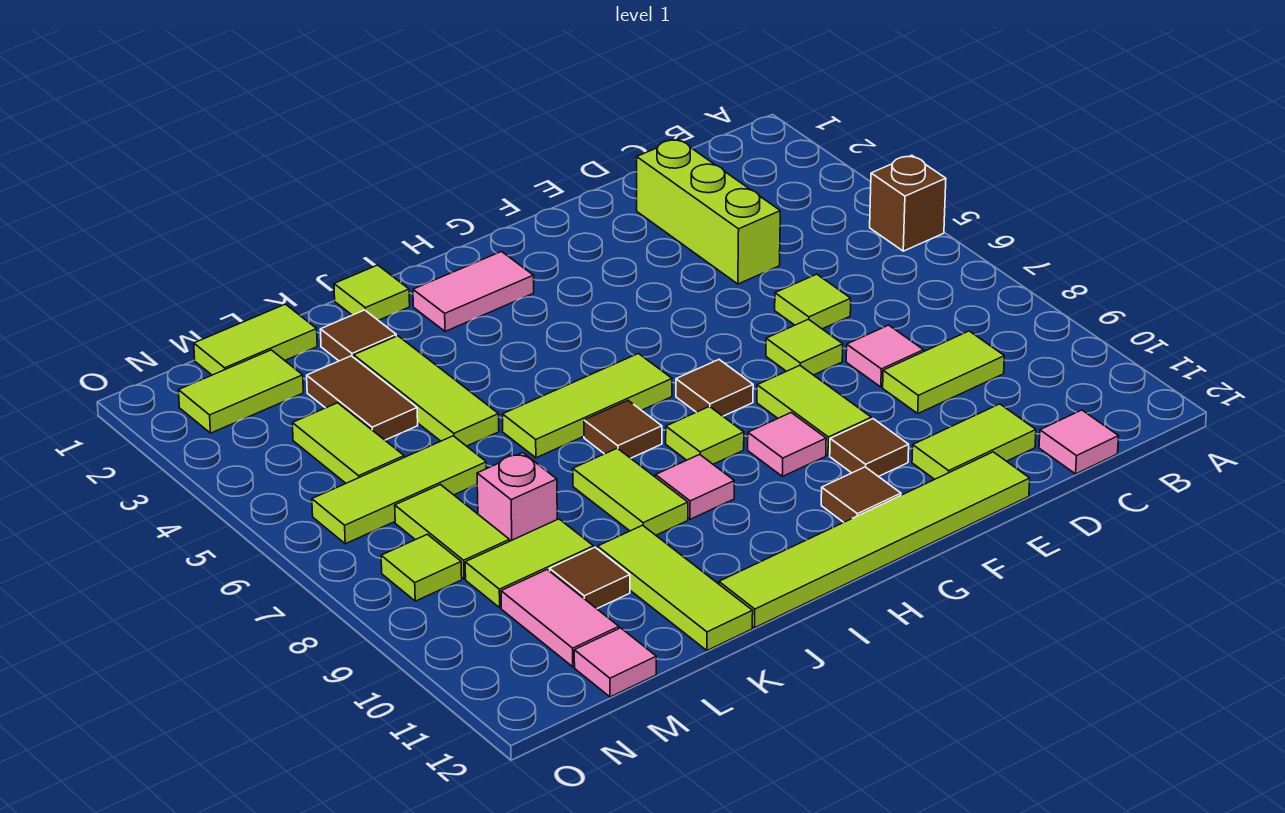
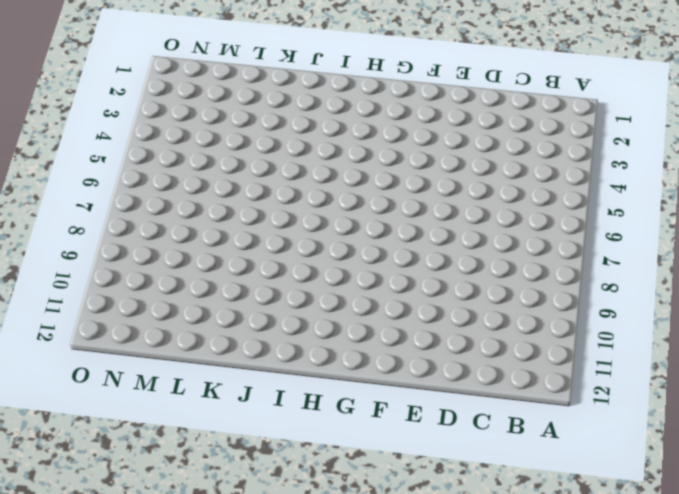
none -> brown 1x1 brick [870,155,946,251]
none -> lime 1x2 tile [883,331,1004,413]
none -> pink 1x1 tile [1039,410,1119,474]
none -> lime 1x3 brick [637,139,780,284]

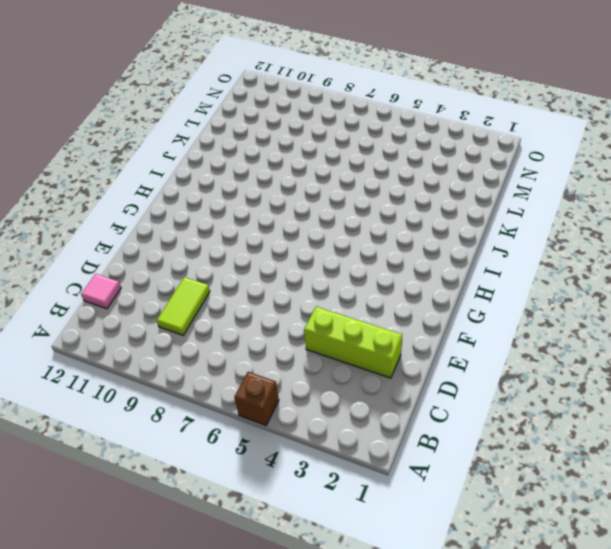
none -> lime 1x1 tile [775,274,851,329]
none -> pink 1x1 tile [846,325,923,387]
none -> lime 1x2 tile [912,404,1036,479]
none -> lime 1x1 tile [766,319,843,375]

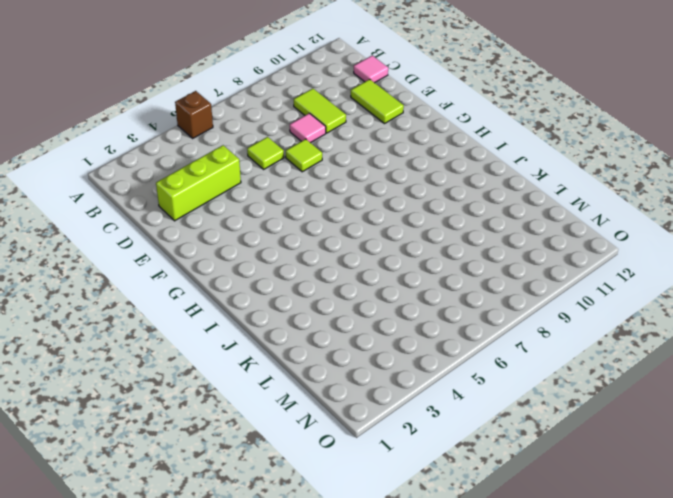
none -> lime 1x6 tile [719,452,1030,628]
none -> lime 1x2 tile [757,366,871,455]
none -> brown 1x1 tile [830,419,909,477]
none -> brown 1x1 tile [676,360,753,416]

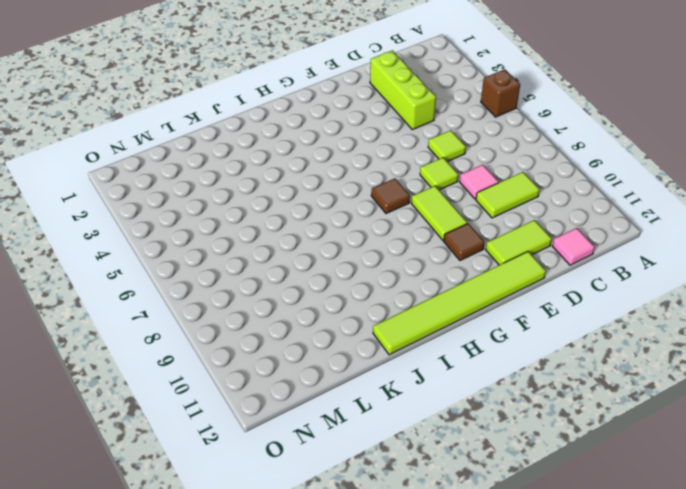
none -> pink 1x1 tile [748,413,826,476]
none -> brown 1x1 tile [821,467,901,522]
none -> pink 1x2 tile [413,252,534,331]
none -> lime 1x3 tile [502,354,672,458]

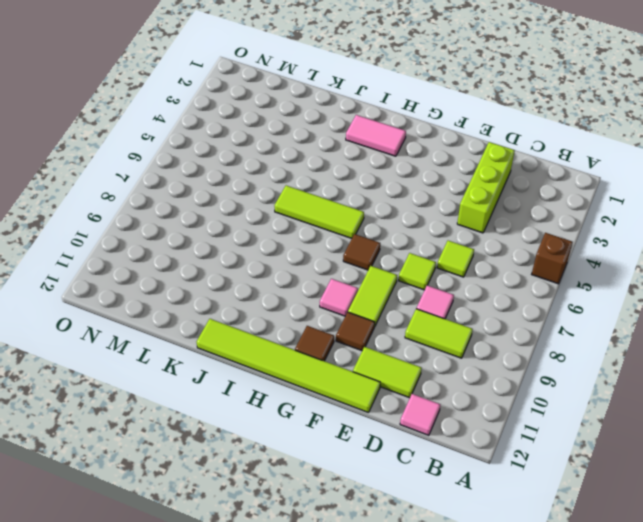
none -> lime 1x1 tile [666,406,744,464]
none -> brown 1x1 tile [584,400,662,458]
none -> pink 1x1 tile [656,454,734,519]
none -> lime 1x1 tile [334,265,410,320]

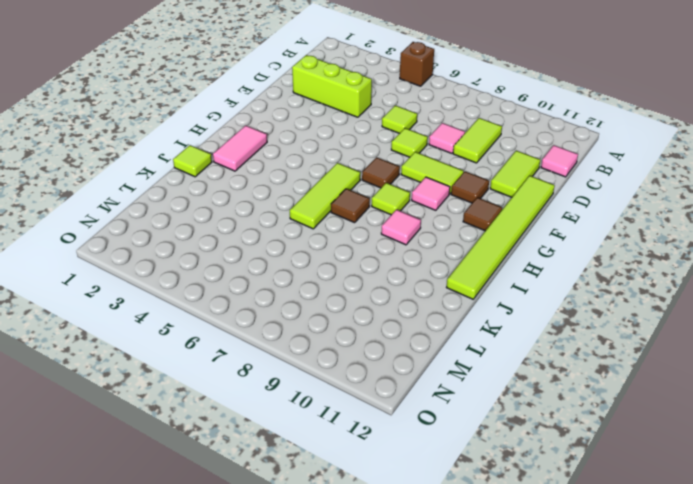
none -> lime 1x2 tile [573,448,688,535]
none -> brown 1x1 tile [320,310,396,361]
none -> lime 1x3 tile [354,336,499,446]
none -> lime 1x3 tile [597,525,753,650]

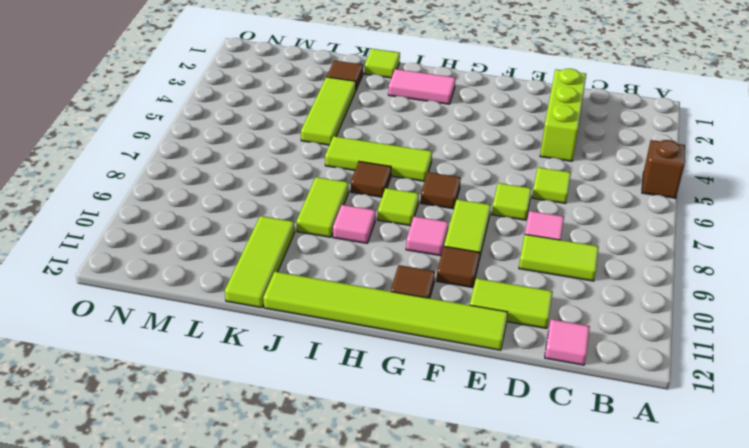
none -> lime 1x2 tile [194,304,317,375]
none -> brown 1x2 tile [307,356,418,440]
none -> lime 1x3 tile [312,436,487,544]
none -> pink 1x1 brick [477,453,557,541]

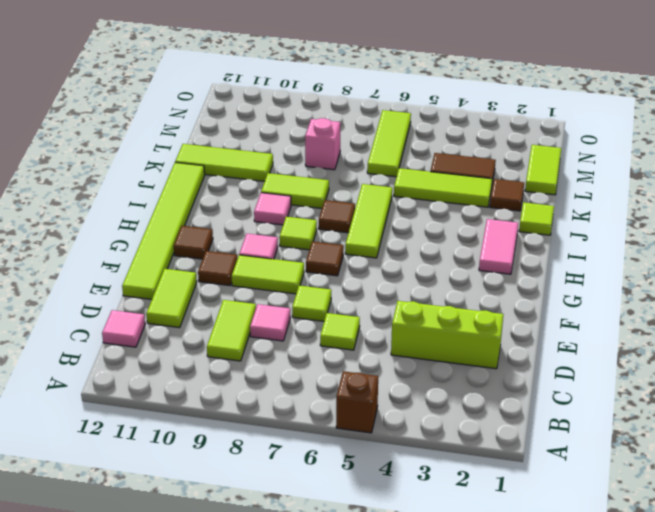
none -> lime 1x2 tile [465,519,593,608]
none -> brown 1x1 tile [550,547,630,609]
none -> lime 1x2 tile [178,350,303,433]
none -> lime 1x2 tile [292,403,404,483]

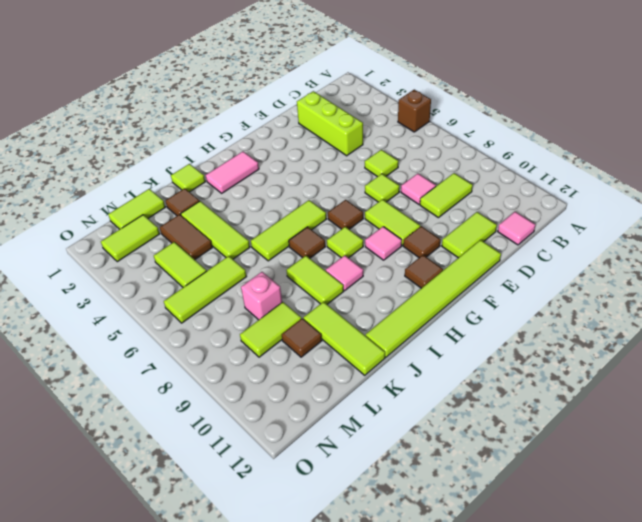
none -> lime 1x2 tile [395,485,510,579]
none -> pink 1x2 tile [501,570,619,667]
none -> pink 1x1 tile [574,628,656,697]
none -> lime 1x1 tile [381,534,462,601]

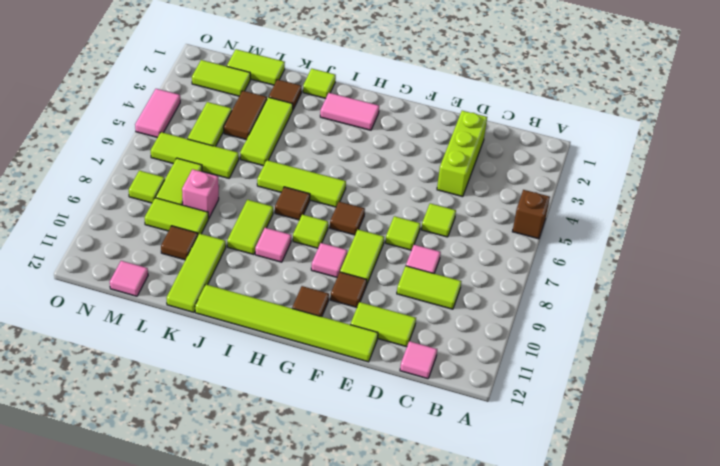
pink 1x2 tile [135,89,180,137] -> pink 1x2 tile moved to [501,570,619,667]

